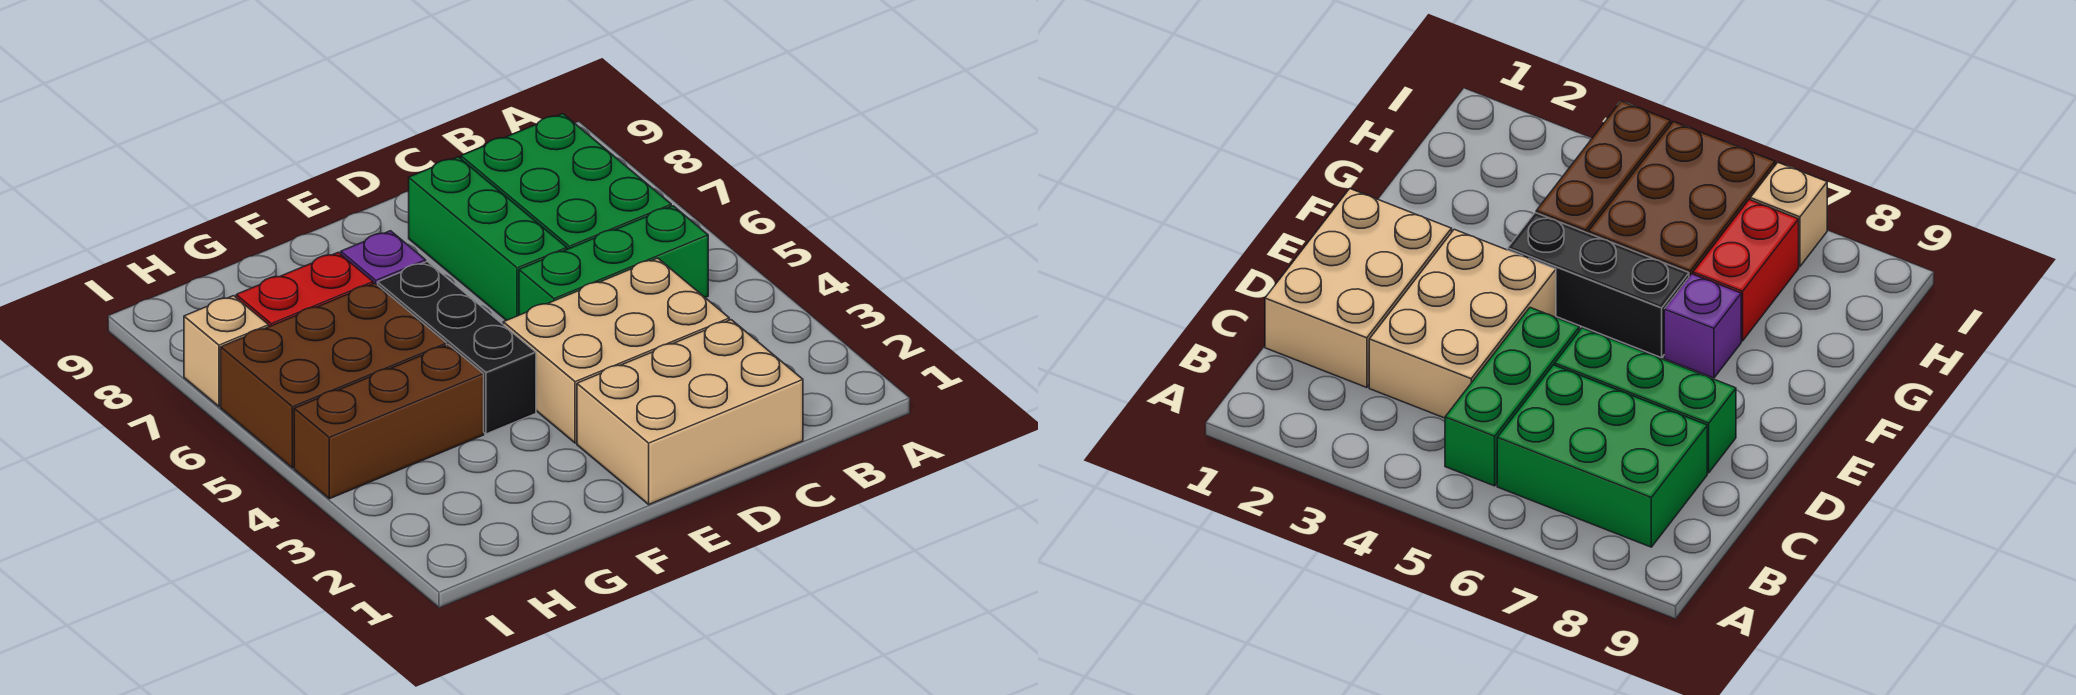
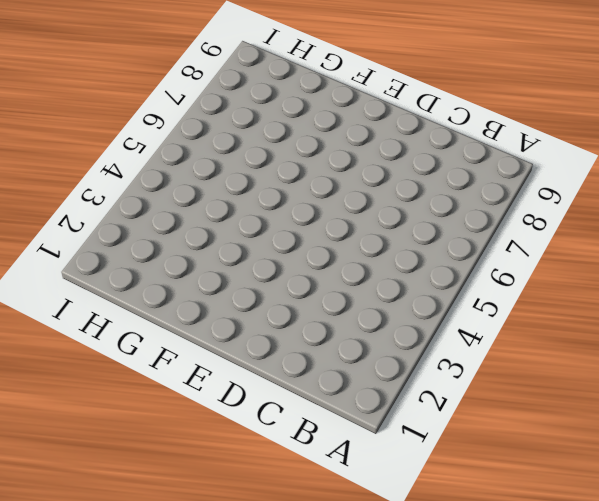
none -> green 1x3 brick [519,206,708,315]
none -> green 2x3 brick [461,114,671,249]

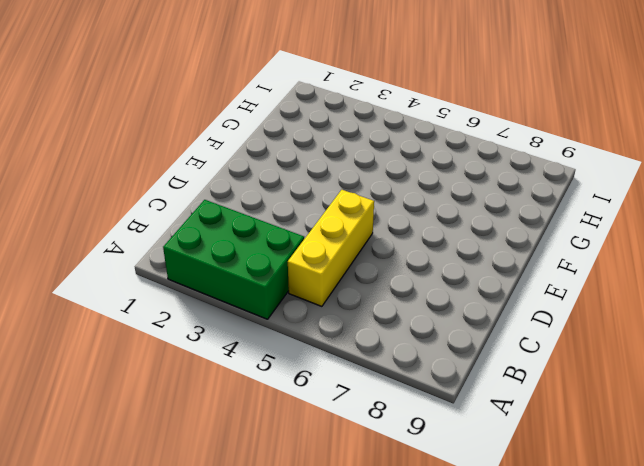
green 2x3 brick [163,200,304,319] -> green 2x3 brick moved to [461,114,671,249]
yellow 1x3 brick [288,190,374,306] -> green 1x3 brick [519,206,708,315]
none -> tan 2x3 brick [577,320,803,504]
none -> tan 2x3 brick [503,258,729,443]

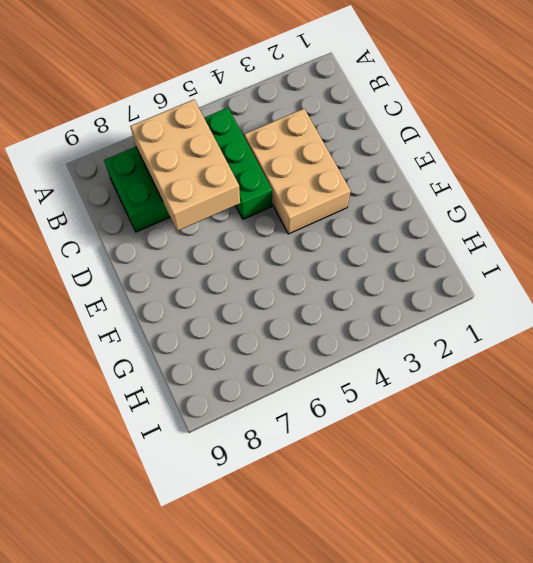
tan 2x3 brick [130,100,240,231] -> tan 2x3 brick moved to [577,320,803,504]
none -> green 1x3 brick [409,157,567,321]
none -> black 1x3 brick [378,262,536,434]

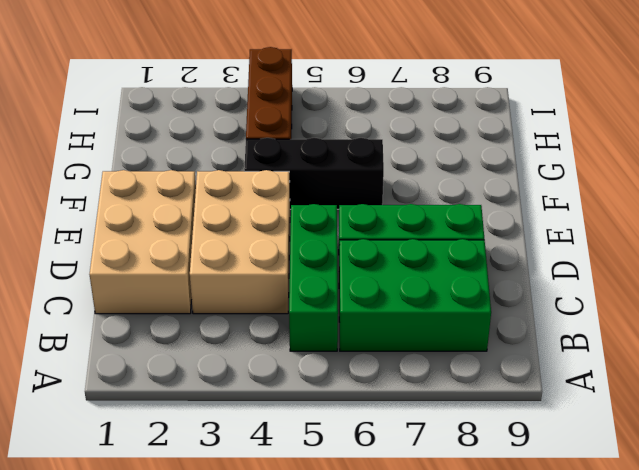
none -> purple 1x1 brick [341,231,426,285]
none -> brown 2x3 brick [221,283,447,468]

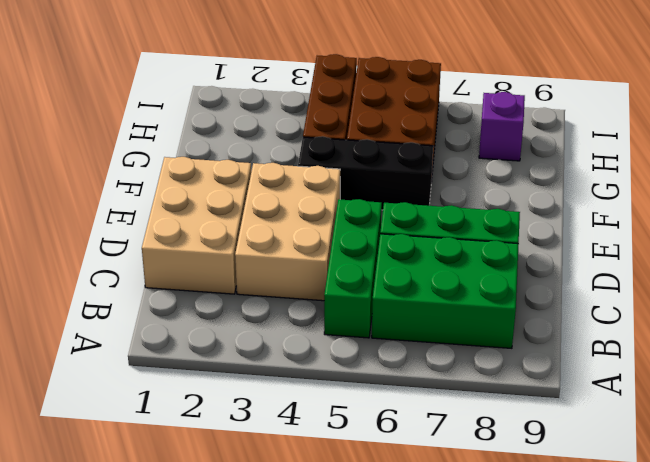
purple 1x1 brick [479,92,525,161] -> purple 1x1 brick moved to [341,231,426,285]
none -> red 1x2 brick [236,252,373,327]
none -> tan 1x1 brick [184,296,269,407]

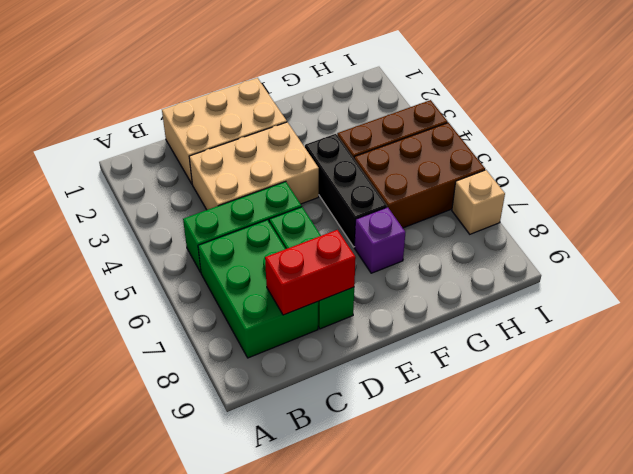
red 1x2 brick [265,230,356,315] -> red 1x2 brick moved to [236,252,373,327]

